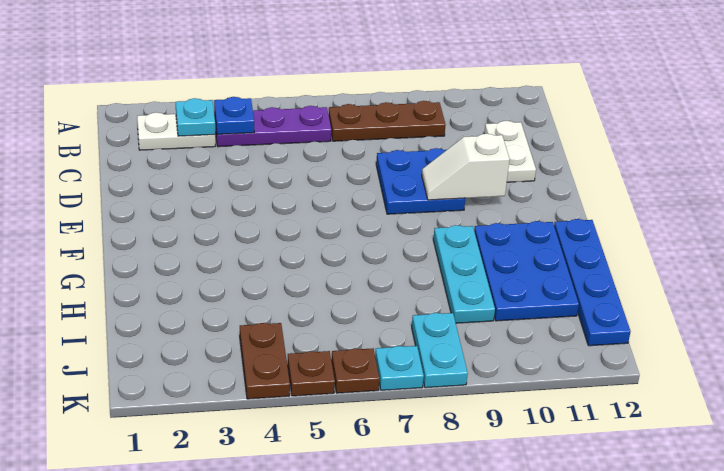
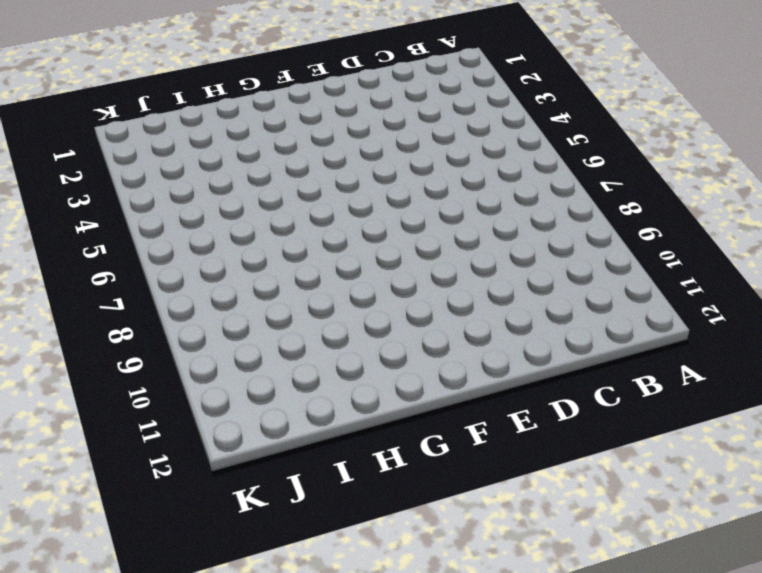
none -> white 1x2 plate [137,112,215,150]
none -> purple 1x3 plate [214,106,331,147]
none -> brown 1x3 plate [329,101,446,141]

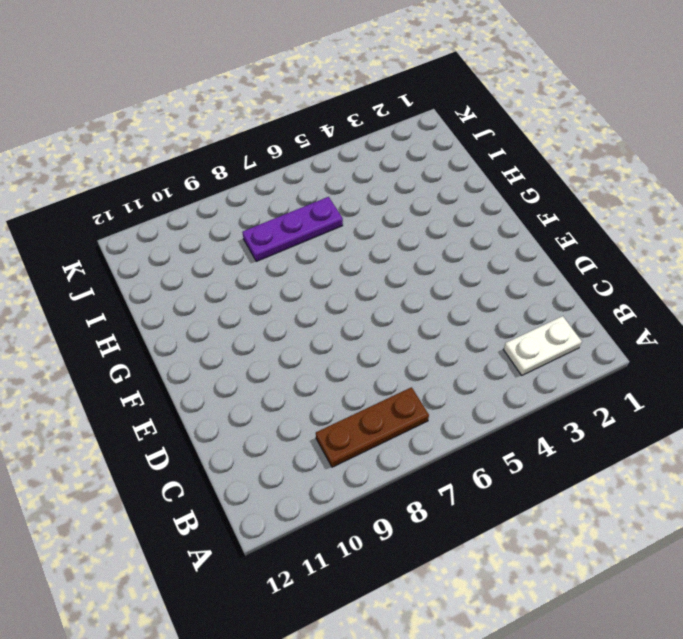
purple 1x3 plate [242,197,343,261] -> purple 1x3 plate moved to [214,106,331,147]
none -> white 1x2 plate [484,121,536,182]
none -> blue 2x2 plate [376,148,465,214]
none -> cyan 1x3 plate [433,225,495,323]

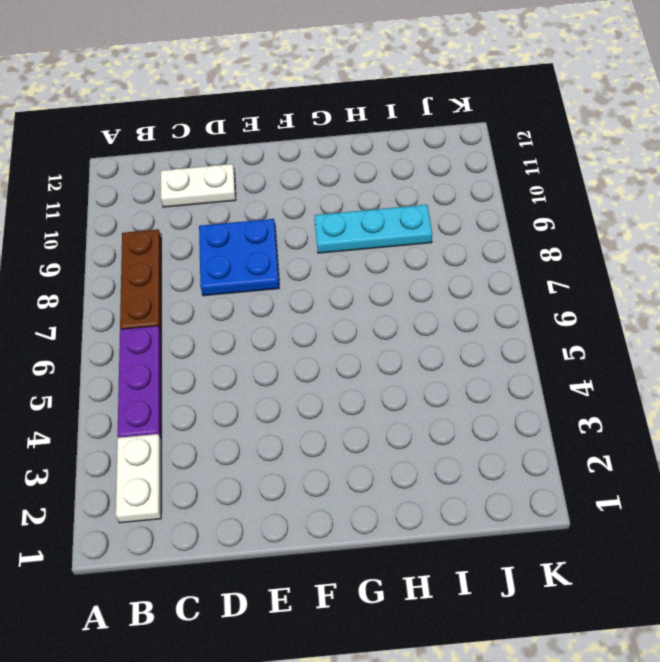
none -> blue 2x3 plate [474,221,579,321]
none -> blue 1x4 plate [554,219,631,346]
none -> brown 1x2 plate [240,323,290,399]

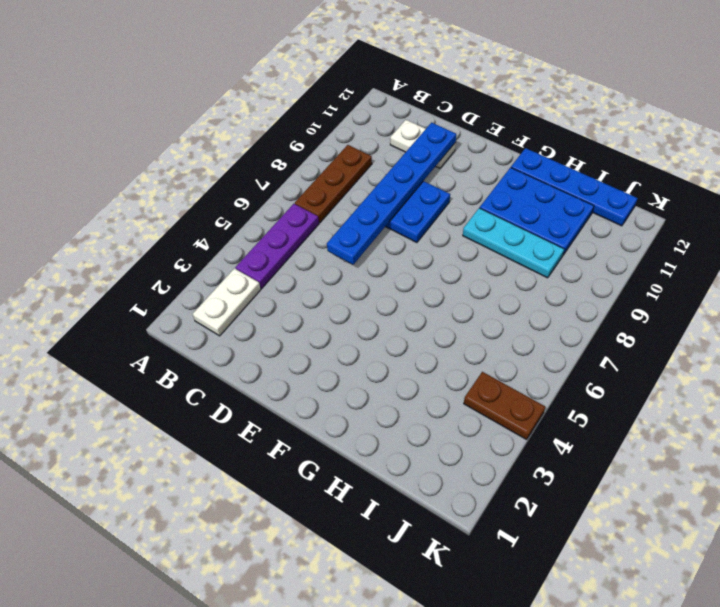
blue 1x6 plate [327,123,456,264] -> none
none -> cyan 1x2 plate [412,313,468,388]
none -> brown 1x1 plate [288,351,335,396]
none -> brown 1x1 plate [331,348,379,393]

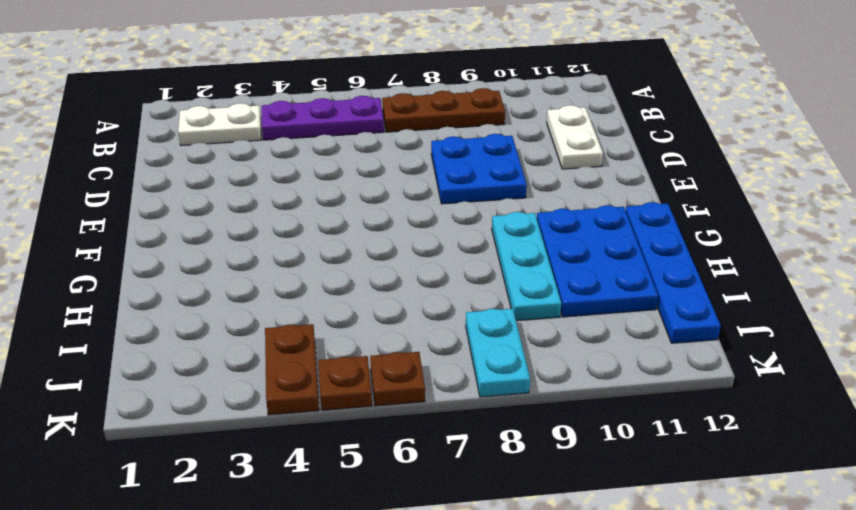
none -> cyan 1x1 plate [375,346,424,390]
none -> cyan 1x1 plate [176,98,215,136]
none -> blue 1x1 plate [214,97,254,134]

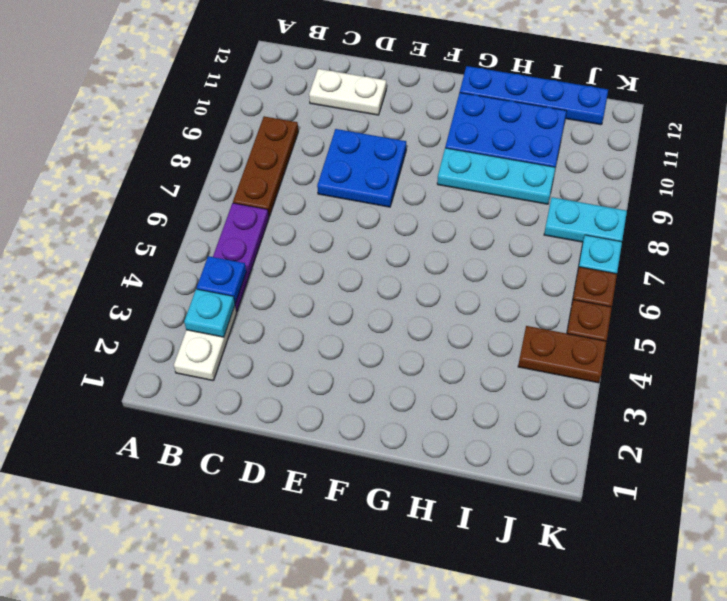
none -> white 1x2 slope [422,134,510,200]

